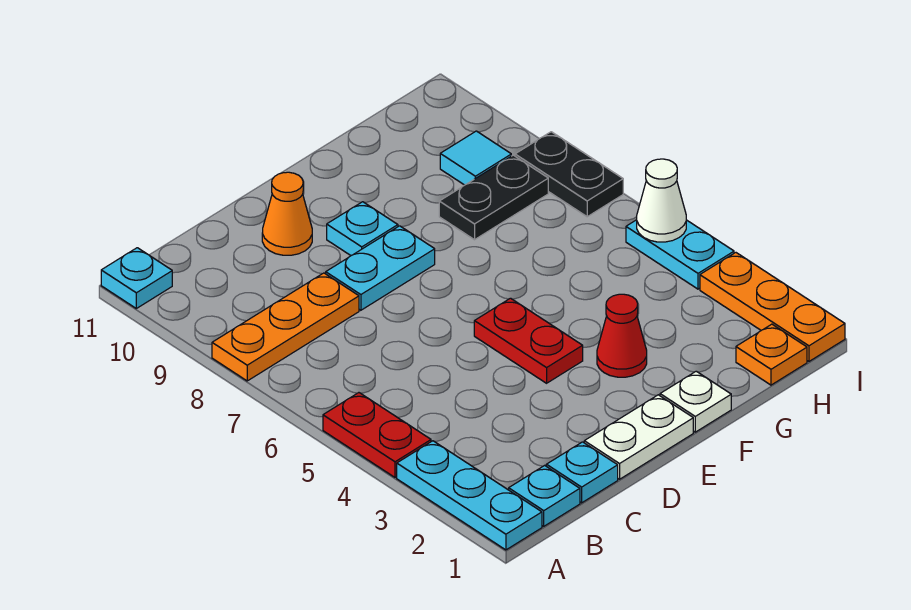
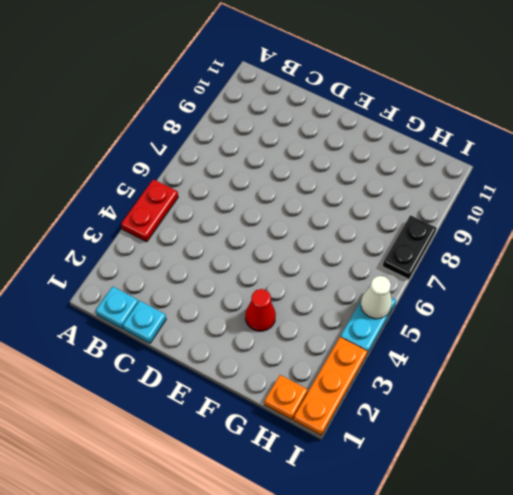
none -> cyan 1x3 plate [397,441,542,550]
none -> orange 1x3 plate [212,273,359,381]
none -> cyan 1x1 plate [101,248,172,308]

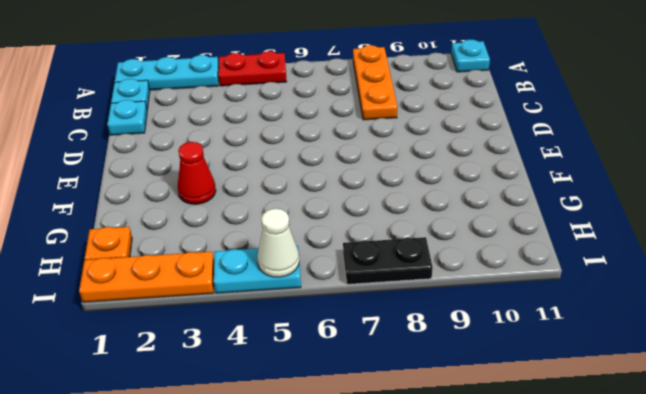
none -> white 1x2 plate [584,395,693,479]
none -> cyan 1x2 plate [326,226,435,310]
none -> orange 1x1 cone [262,172,312,255]

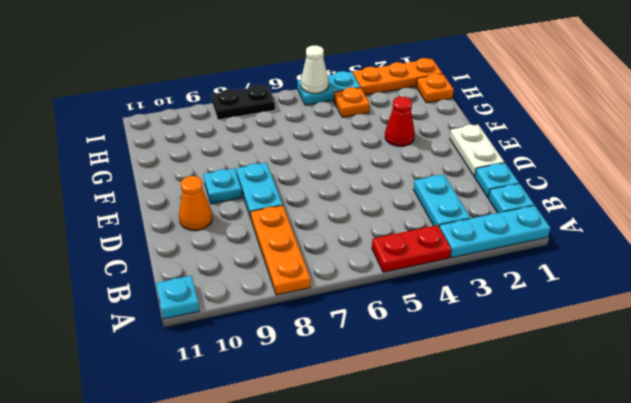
cyan 1x2 plate [413,175,470,226] -> none
orange 1x1 plate [334,87,370,117] -> none
none -> red 1x2 plate [474,298,583,383]
none -> white 1x1 plate [660,371,731,432]
none -> black 1x2 plate [439,155,548,240]

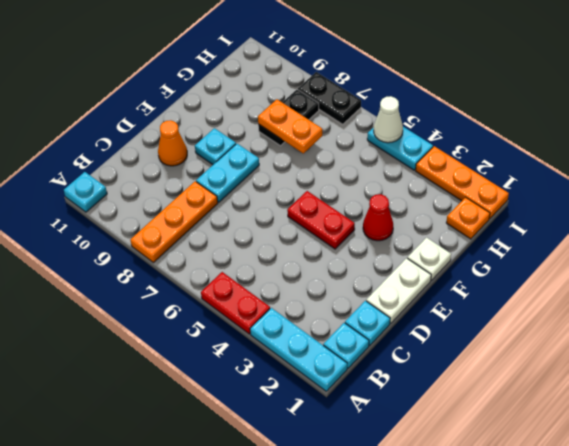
orange 1x2 plate [258,99,322,153] -> none
none -> cyan 1x1 tile [440,131,511,185]

